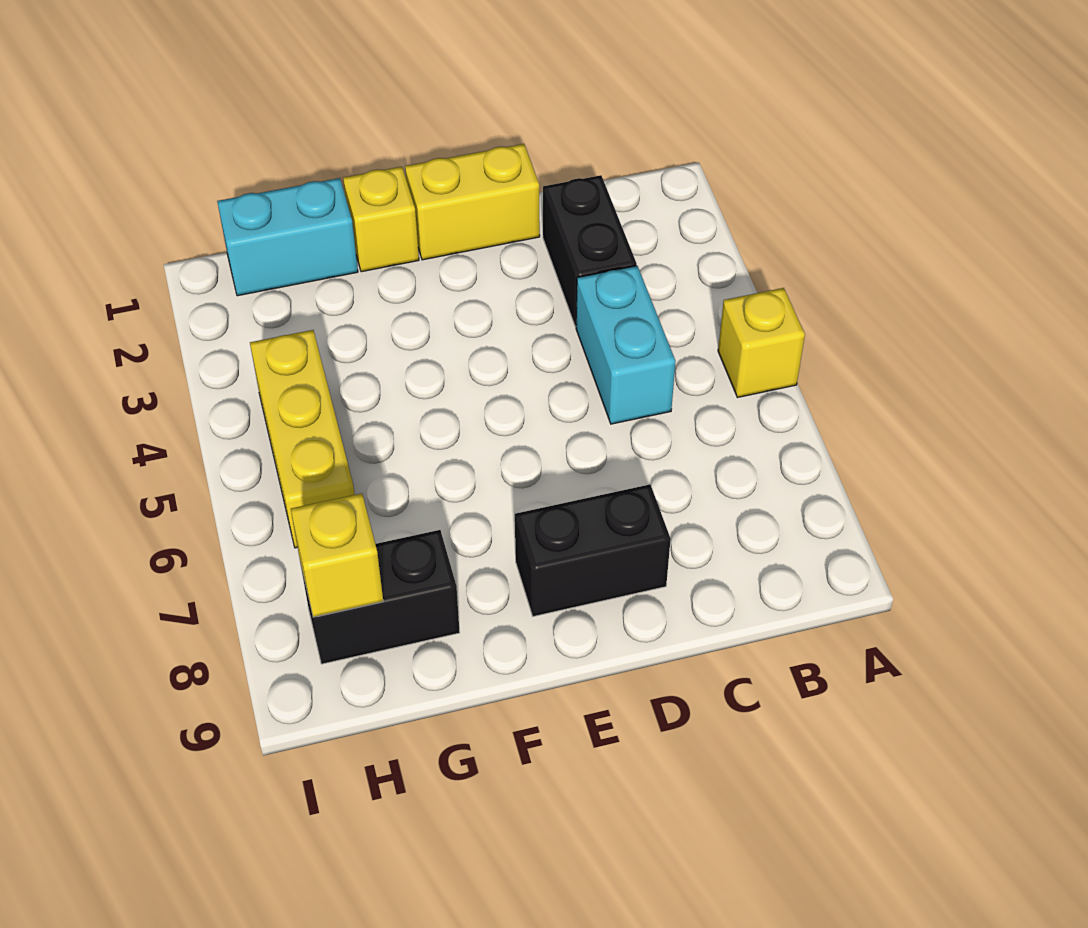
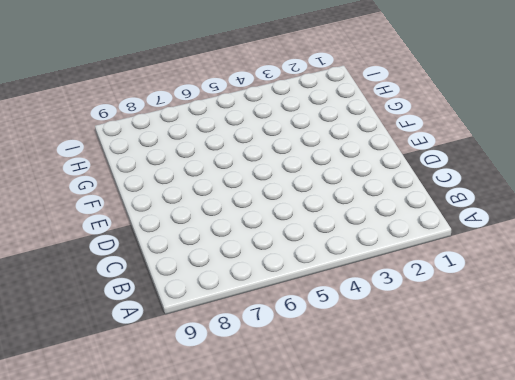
none -> yellow 1x1 brick [718,288,805,398]
none -> black 1x2 brick [543,175,637,327]

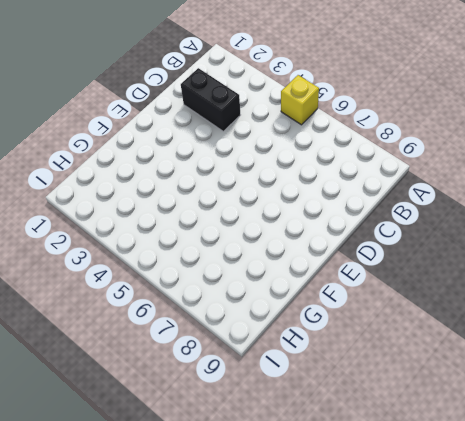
none -> cyan 1x2 brick [576,266,676,424]
none -> yellow 1x2 brick [405,144,540,260]

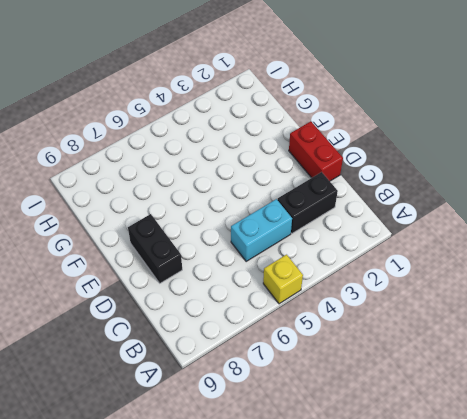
red 1x2 brick [289,121,343,181] -> yellow 1x2 brick [405,144,540,260]
none -> yellow 1x1 brick [343,167,419,272]
none -> cyan 1x2 brick [217,178,358,296]

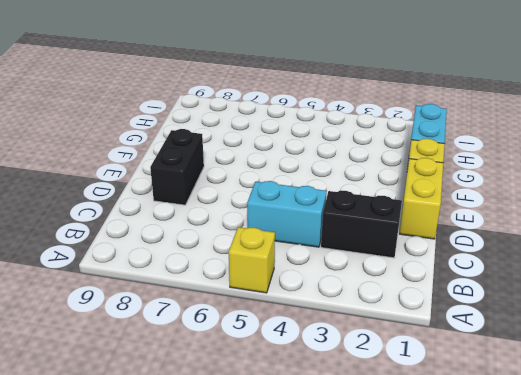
none -> black 1x2 brick [300,530,460,664]
none -> yellow 1x3 brick [250,330,355,548]

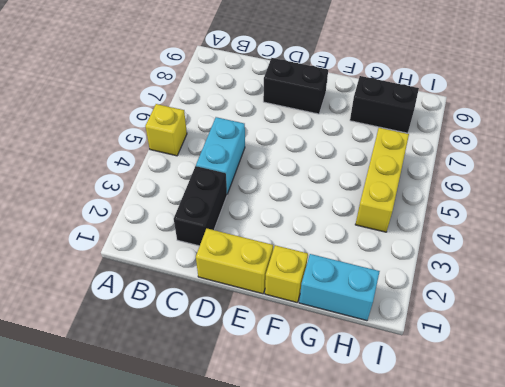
none -> yellow 1x1 brick [291,493,383,617]

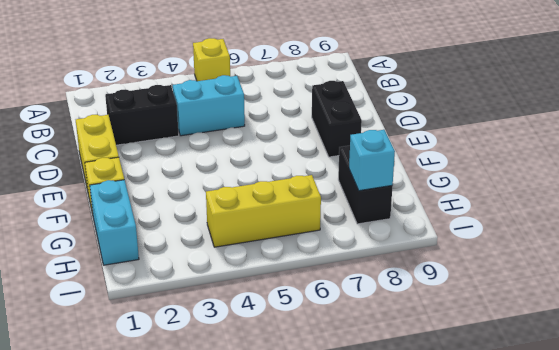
cyan 1x1 brick [349,130,395,191] -> yellow 1x1 brick [291,493,383,617]

